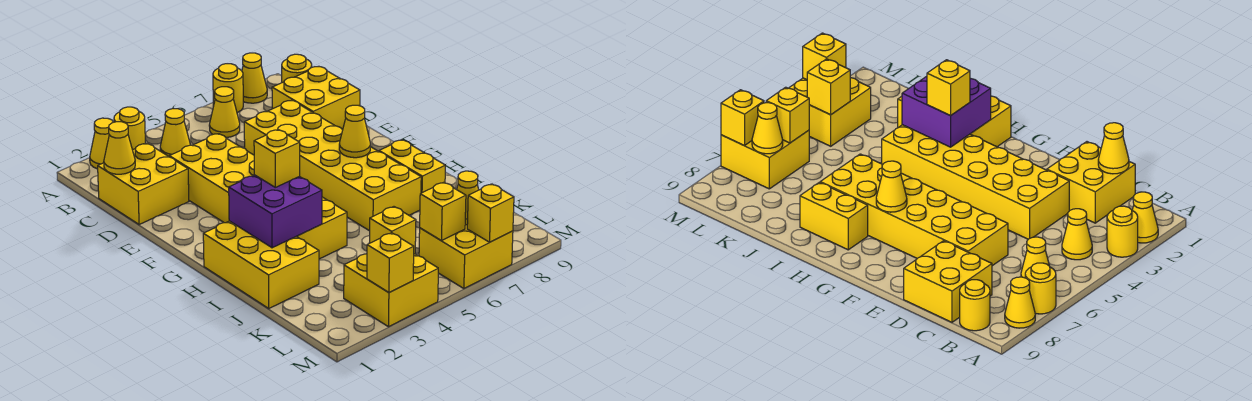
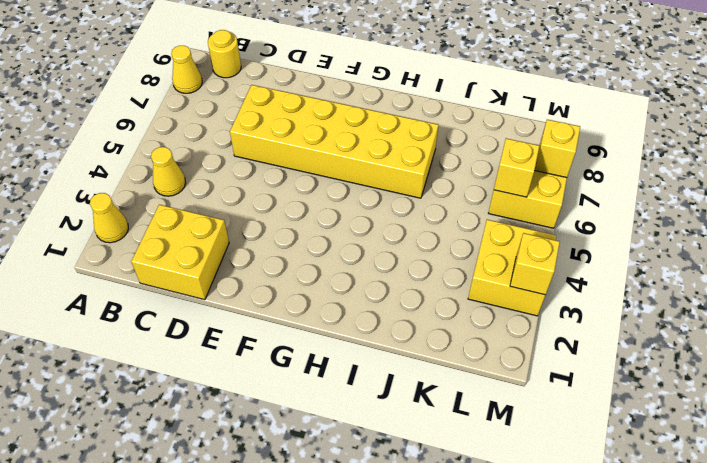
none -> yellow 1x1 round brick [114,107,145,150]
none -> yellow 1x1 round brick [213,64,243,112]
none -> yellow 1x1 cone [209,87,240,138]

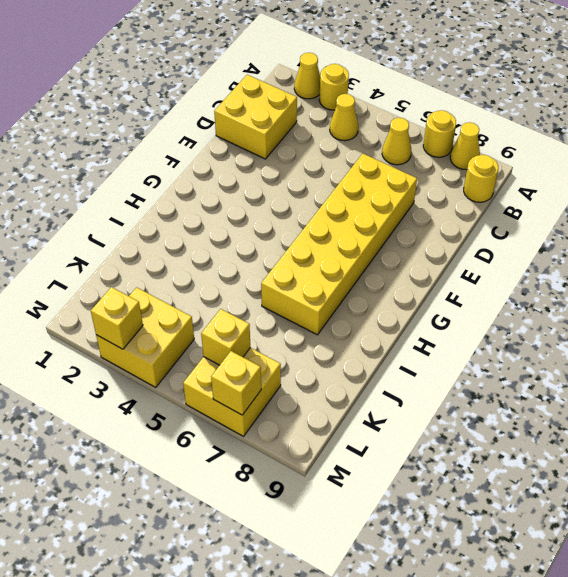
none -> yellow 2x2 brick [272,66,360,130]
none -> yellow 2x6 brick [169,134,347,259]
none -> yellow 2x3 brick [203,221,319,308]

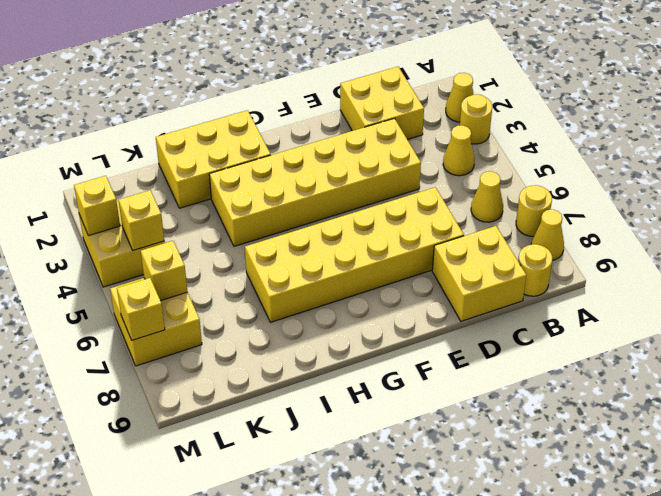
none -> yellow 1x2 brick [379,140,445,193]
none -> yellow 1x1 cone [104,122,135,174]
none -> yellow 1x1 cone [339,105,370,158]

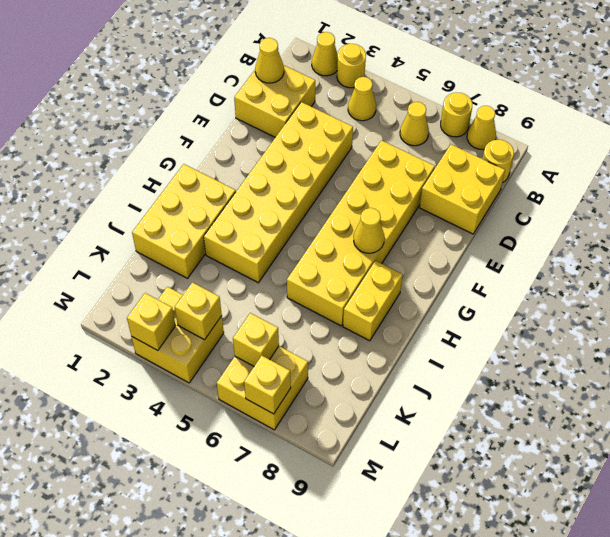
none -> purple 2x2 brick [229,175,322,248]
none -> yellow 1x1 cone [457,171,479,225]
none -> yellow 1x1 brick [254,130,300,187]

